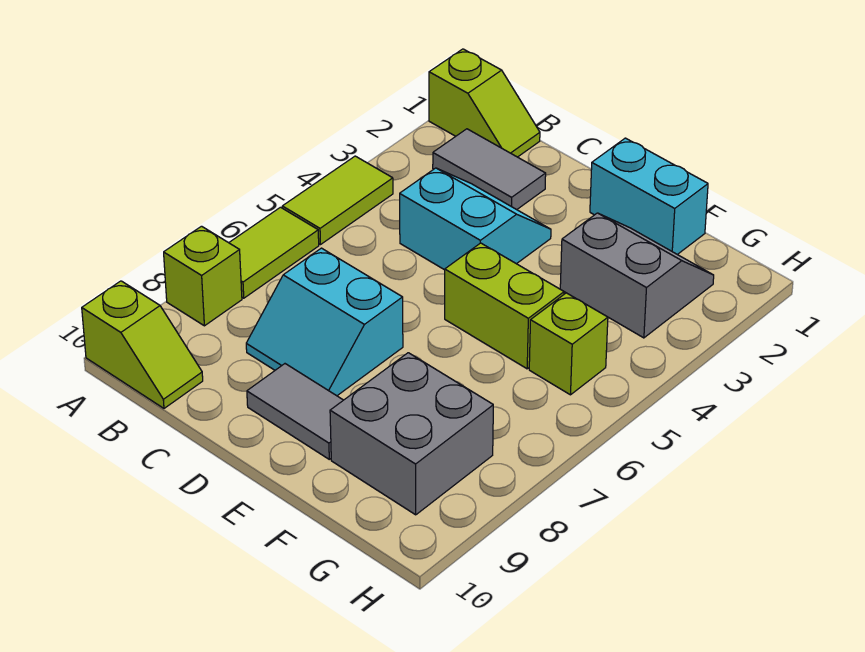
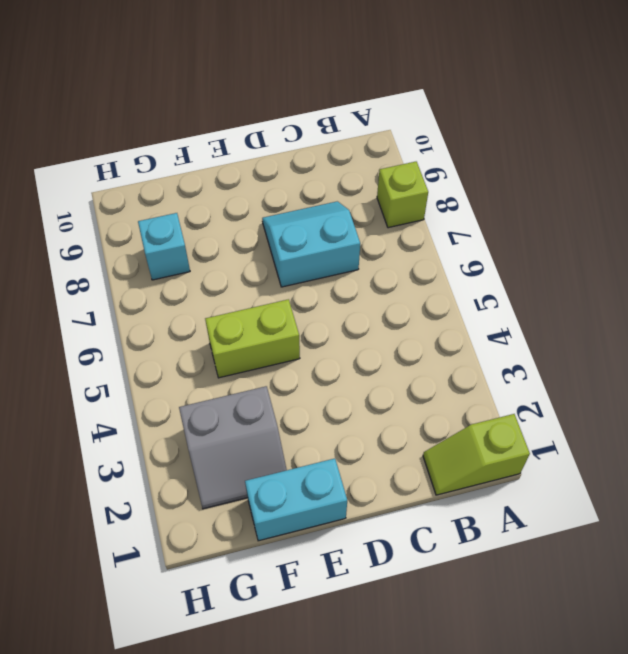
cyan 1x1 brick [138,213,190,280] -> grey 2x2 brick [330,353,493,515]
none -> lime 1x2 tile [282,156,393,245]
none -> lime 1x2 tile [229,207,319,298]
none -> lime 1x2 slope [82,281,203,408]

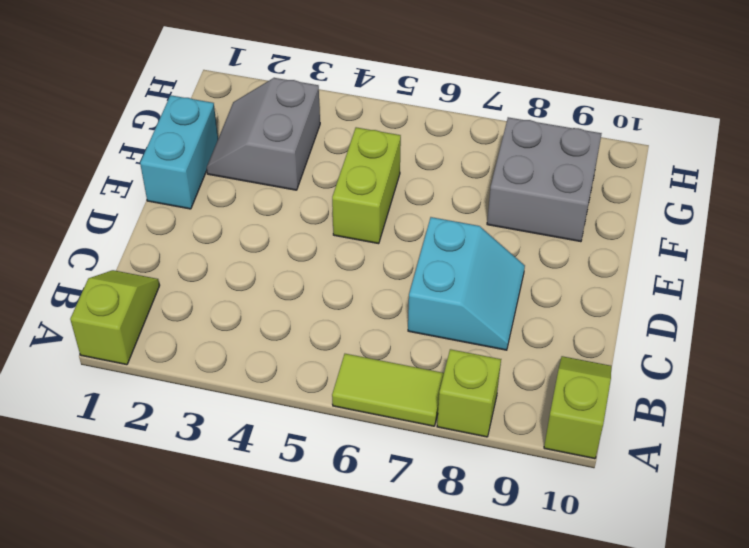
none -> lime 1x2 tile [282,156,393,245]
none -> grey 1x2 tile [433,129,546,210]
none -> cyan 2x2 slope [400,168,551,270]

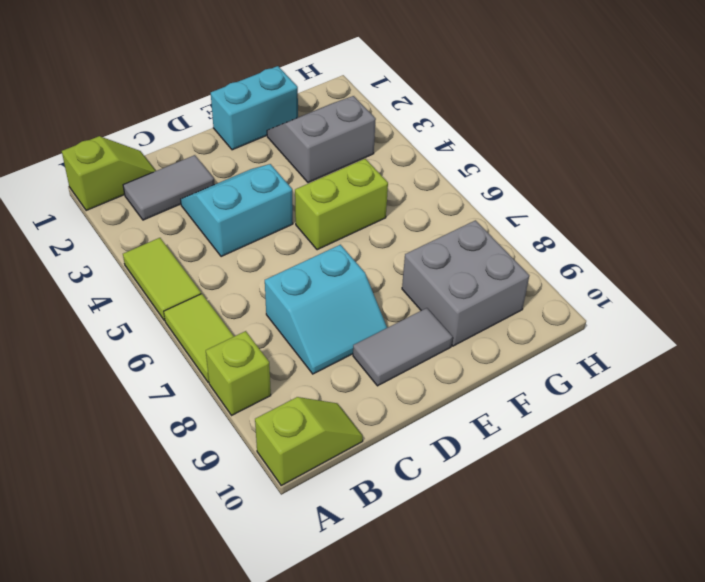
none -> lime 1x1 brick [529,293,608,395]

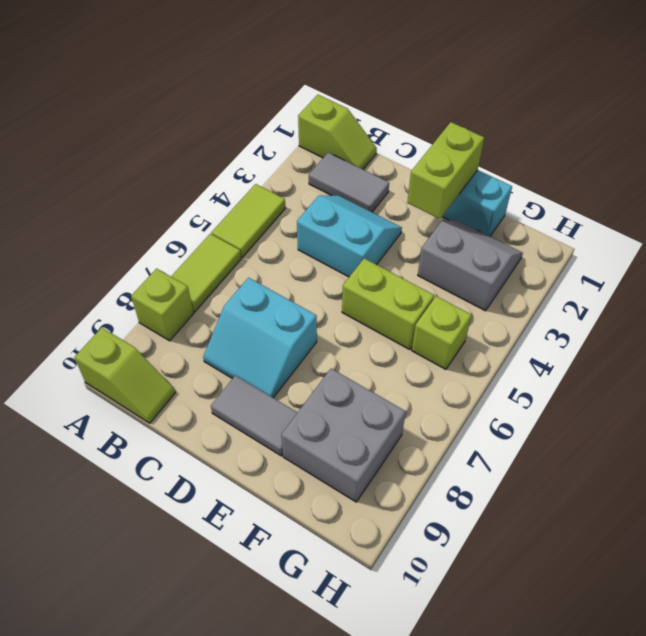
lime 1x2 brick [407,122,484,219] -> none

